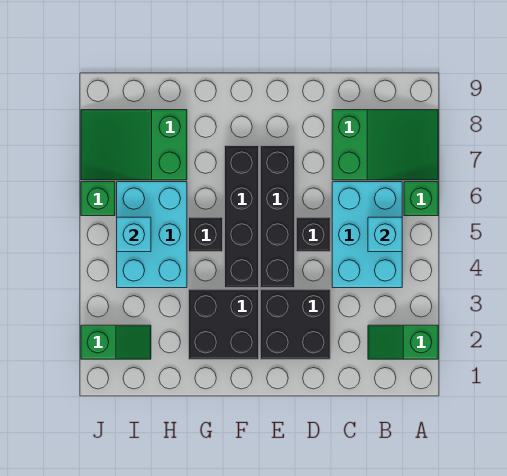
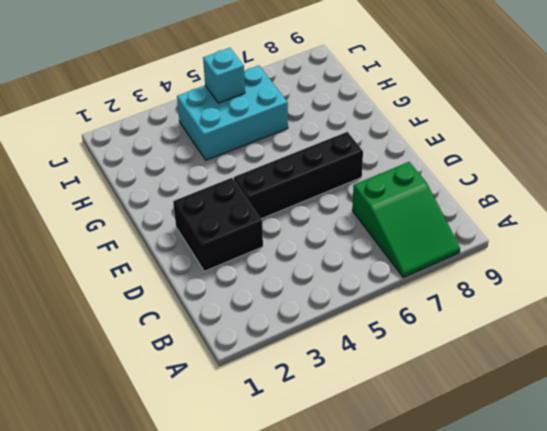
none -> green 1x2 slope [368,325,438,359]
none -> green 1x1 brick [404,182,438,216]
none -> cyan 2x3 brick [332,182,402,288]

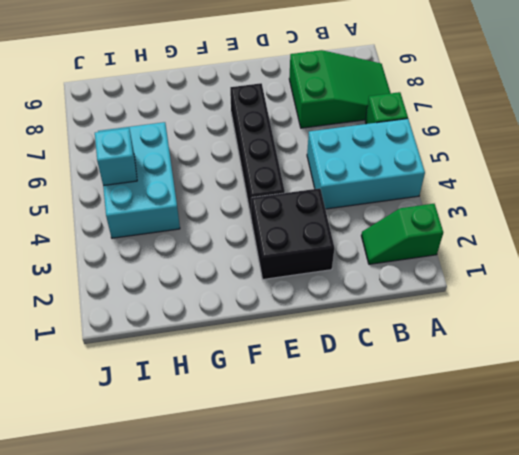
cyan 2x3 brick [307,119,425,209] -> cyan 2x3 brick turned to [332,182,402,288]
none -> black 1x1 brick [296,217,330,252]
none -> black 2x2 brick [189,289,259,359]
none -> black 1x4 brick [225,146,259,288]

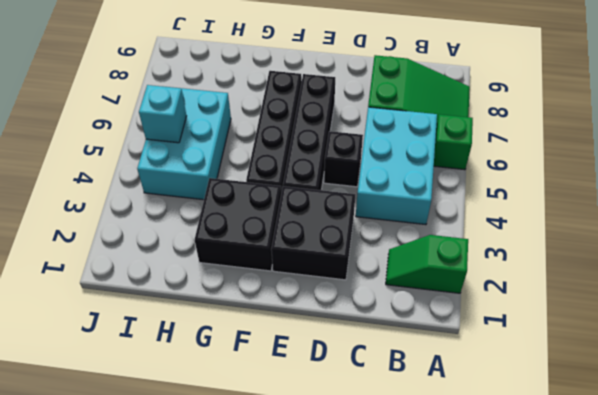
none -> black 1x1 brick [189,217,223,252]
none -> green 2x3 slope [81,110,187,180]
none -> green 1x2 slope [81,325,151,359]

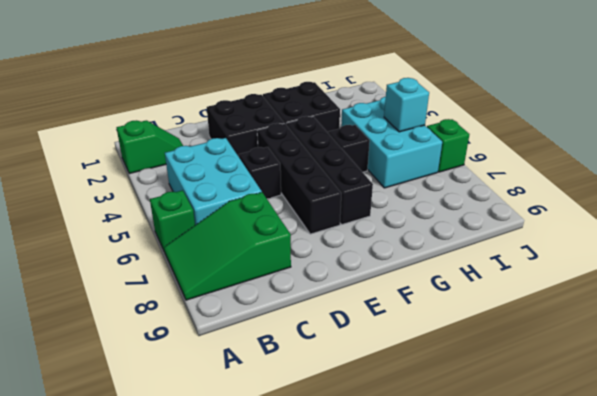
none -> green 2x3 slope [81,110,187,180]
none -> green 1x2 slope [81,325,151,359]
none -> cyan 1x1 brick [368,217,402,252]

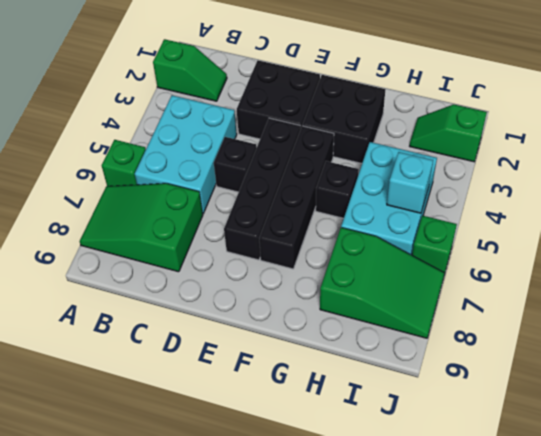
none -> cyan 1x1 brick [368,217,402,252]

